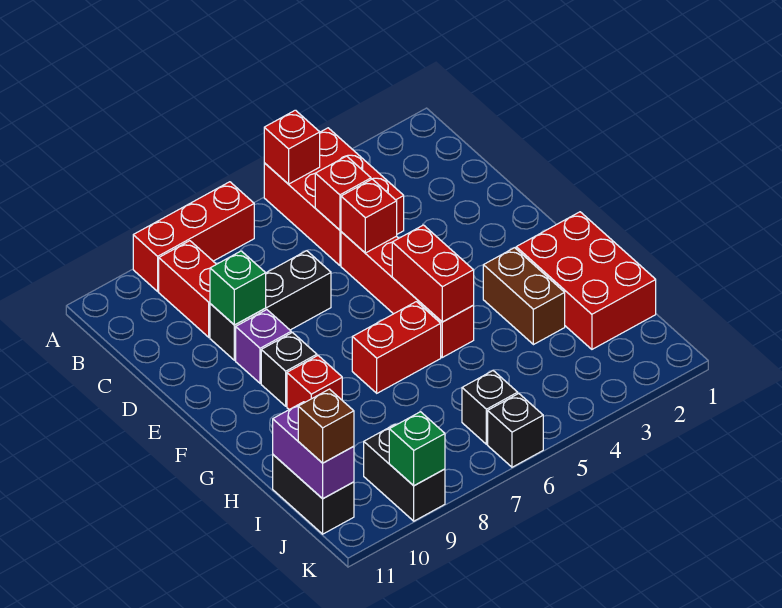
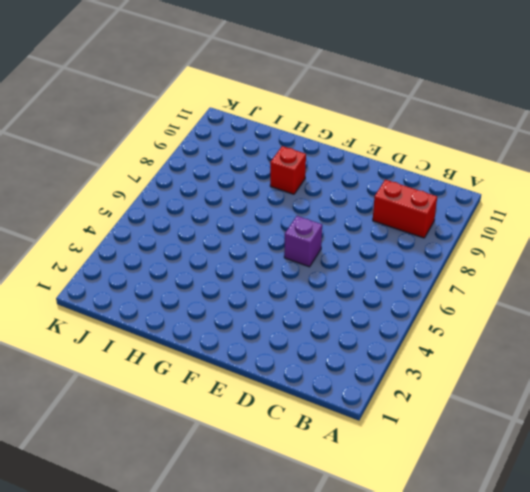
purple 1x1 brick [284,216,322,267] -> purple 1x1 brick moved to [236,310,291,383]
none -> red 2x3 brick [264,128,404,265]
none -> red 1x3 brick [133,182,254,291]
none -> red 1x4 brick [341,232,474,357]

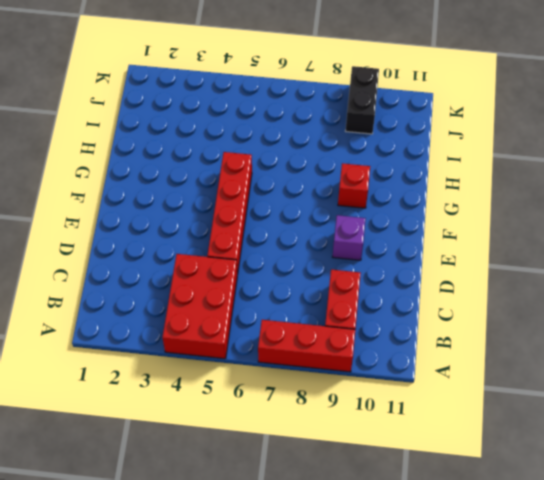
none -> black 1x3 brick [210,251,331,360]
none -> black 1x1 brick [261,332,317,406]
none -> red 2x3 brick [516,212,656,349]

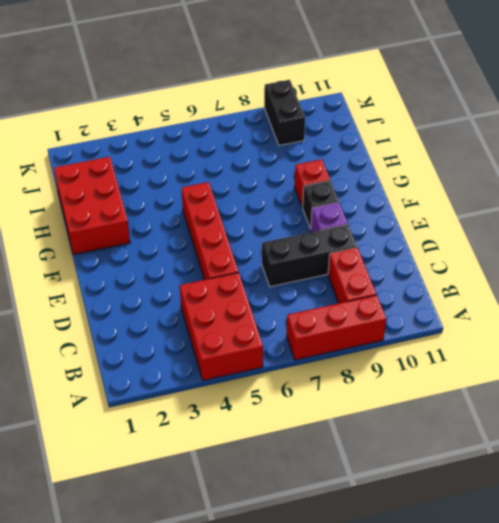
none -> brown 1x2 brick [483,248,565,345]
none -> red 1x2 brick [352,302,441,393]
none -> black 1x2 brick [273,455,354,534]

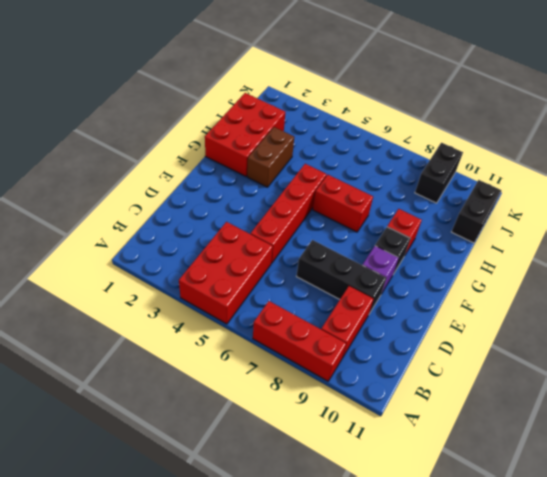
none -> black 1x1 brick [462,371,518,444]
none -> black 1x1 brick [488,393,543,467]
none -> red 1x1 brick [264,110,320,184]

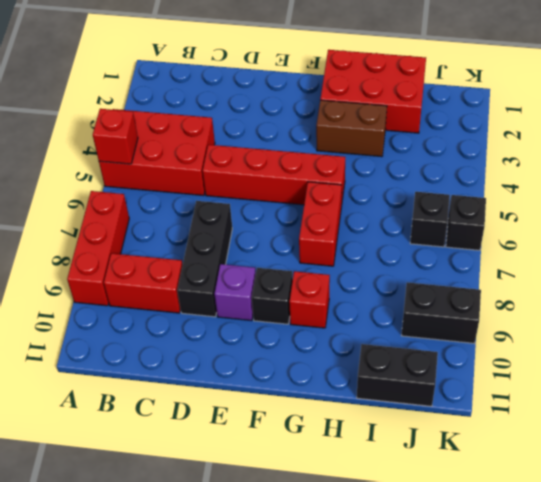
none -> red 1x1 brick [315,156,371,230]
none -> red 1x1 brick [341,179,397,253]
none -> green 1x1 brick [210,251,266,325]

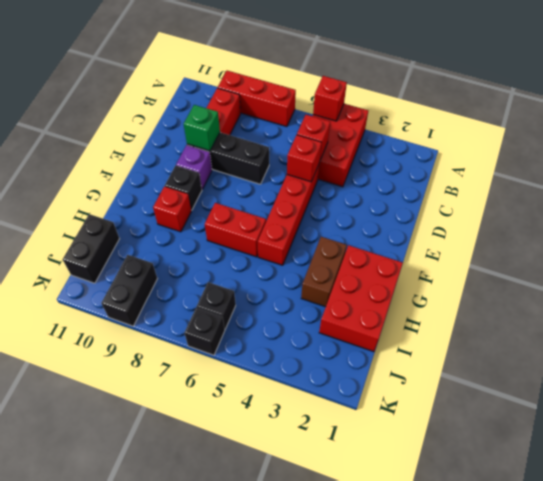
none -> red 1x2 brick [392,225,474,322]
none -> purple 1x2 brick [273,402,354,499]
none -> green 1x1 brick [389,412,445,486]

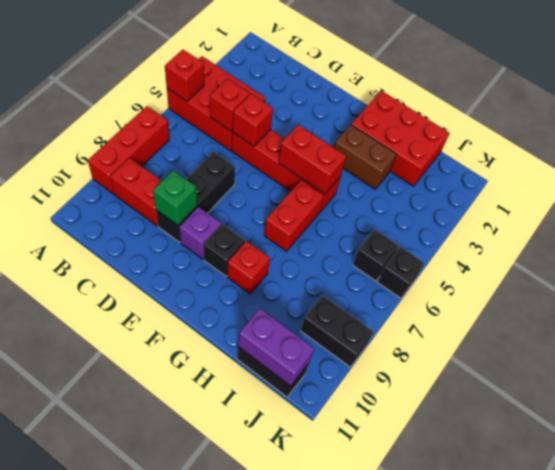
none -> green 1x1 brick [389,412,445,486]
none -> brown 1x1 brick [298,389,354,463]

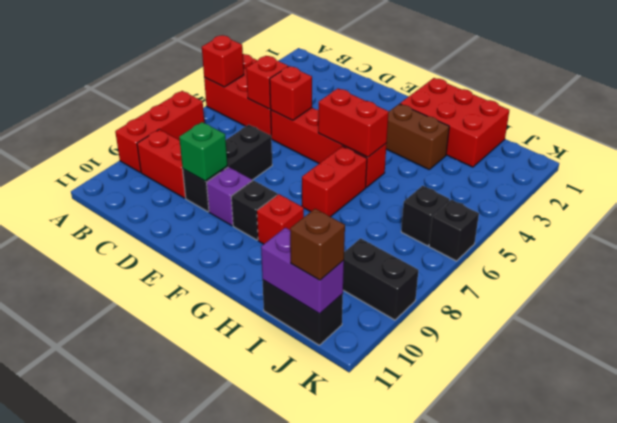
none -> green 1x1 brick [389,412,445,486]

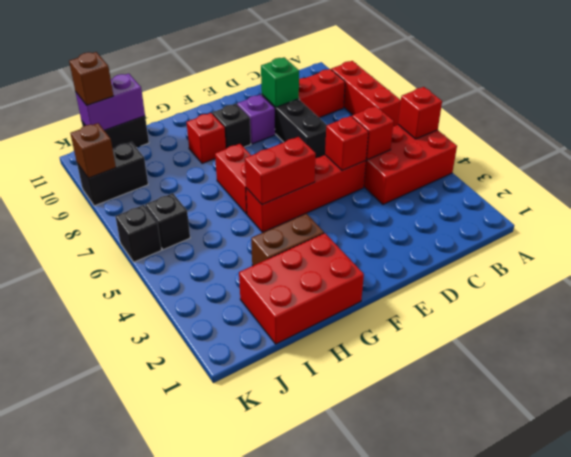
brown 1x1 brick [70,123,116,178] -> green 1x1 brick [389,412,445,486]

